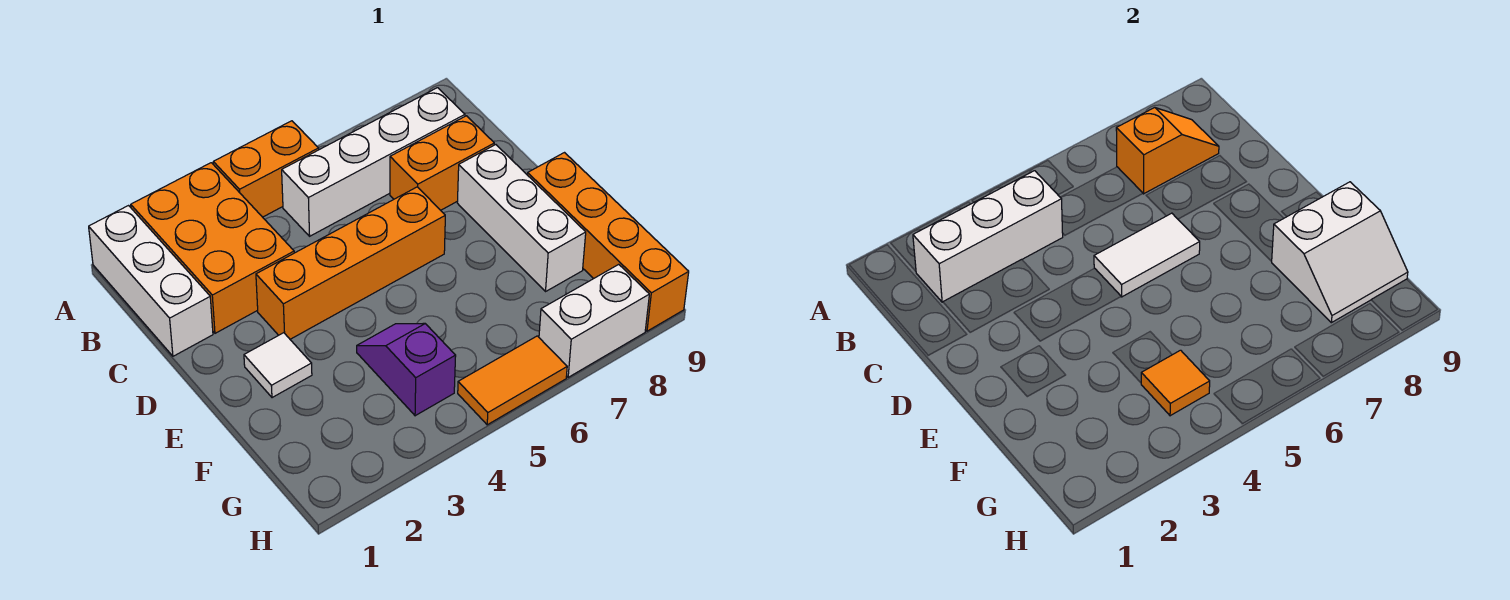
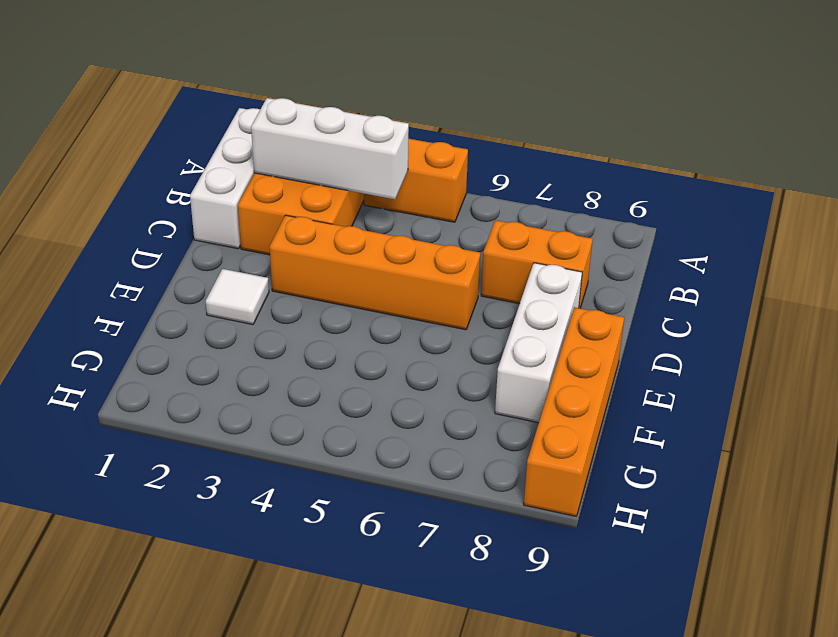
none -> white 1x4 brick [282,88,465,236]
none -> purple 1x2 slope [357,323,456,416]
none -> orange 1x2 tile [458,336,567,425]

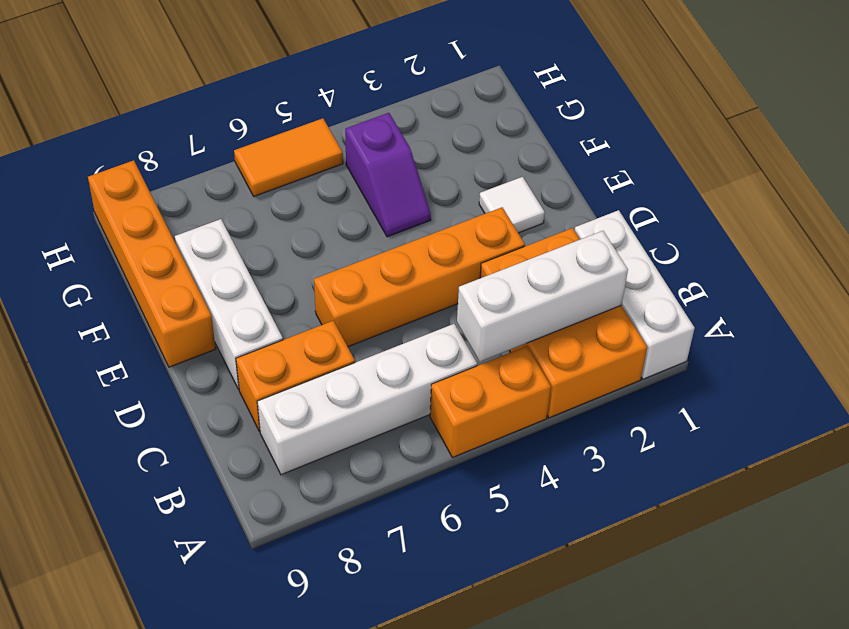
none -> white 1x2 brick [539,264,649,377]
none -> orange 1x2 slope [1116,108,1219,194]
none -> white 1x2 tile [1094,213,1200,297]

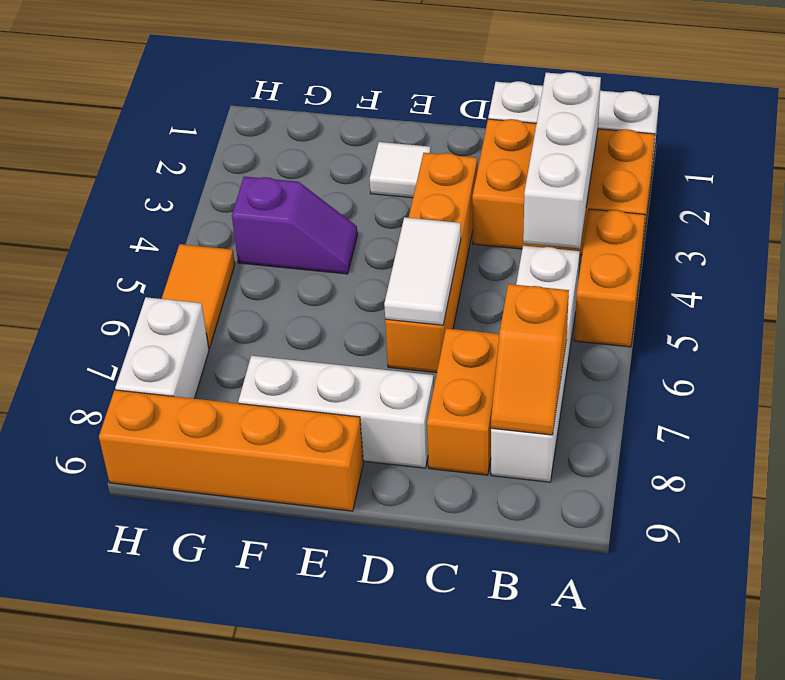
none -> white 2x2 slope [1271,182,1408,323]
none -> orange 1x1 tile [1141,350,1210,416]

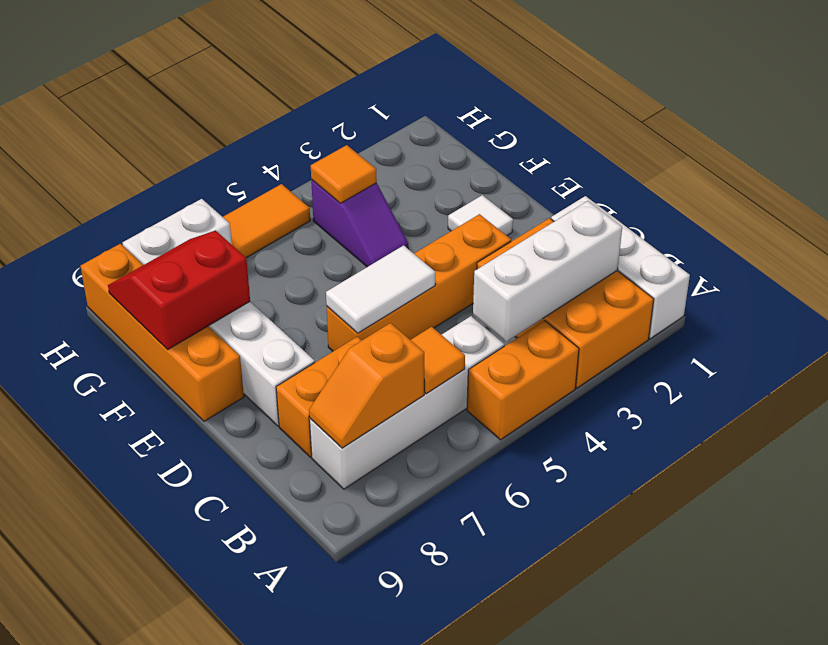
orange 1x1 tile [411,327,465,394] -> none
red 2x2 slope [108,231,250,350] -> white 2x2 slope [1271,182,1408,323]

